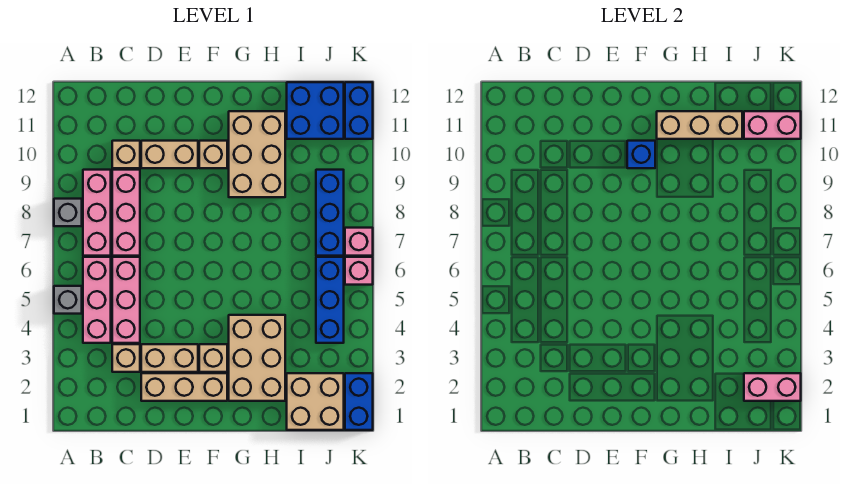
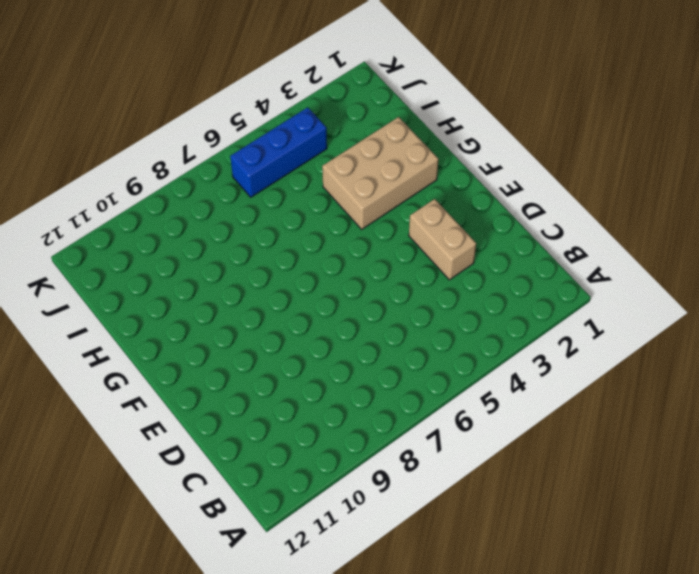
none -> grey 1x1 brick [54,286,82,314]
none -> grey 1x1 brick [54,199,82,226]
none -> pink 1x3 brick [83,257,111,343]

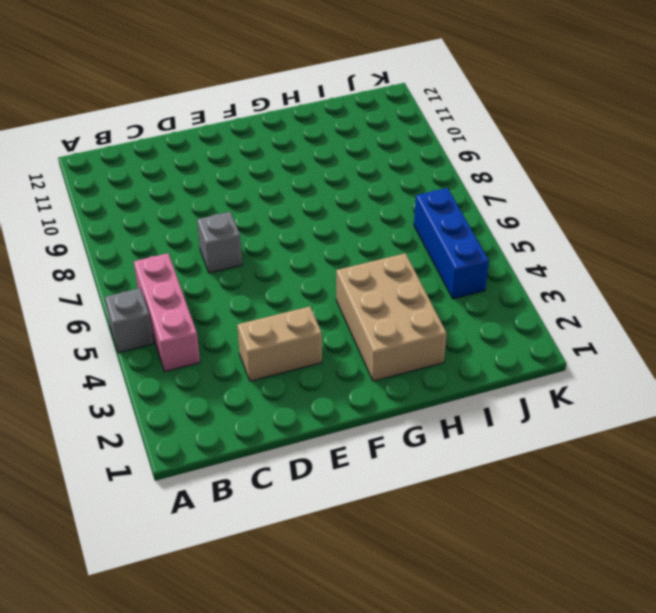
grey 1x1 brick [197,212,242,273] -> grey 1x1 brick moved to [54,199,82,226]
none -> pink 1x3 brick [83,170,111,256]
none -> tan 1x1 brick [112,344,140,372]
none -> pink 1x3 brick [112,257,140,343]

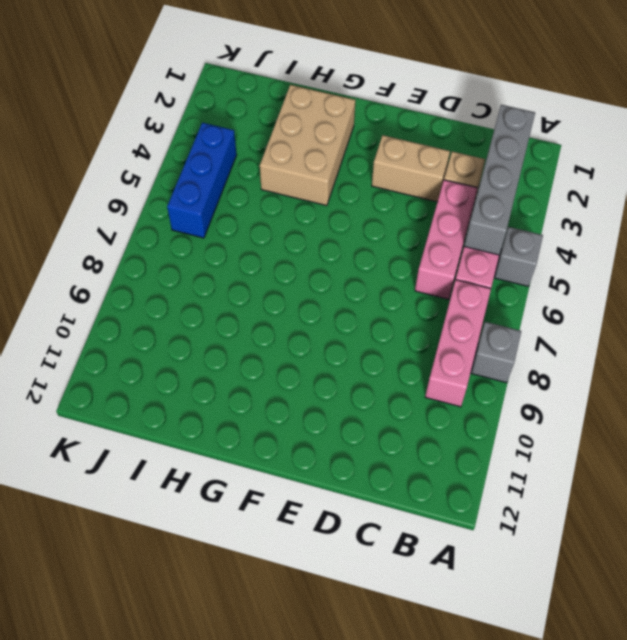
grey 1x4 brick [464,105,535,255] -> none
none -> pink 1x3 brick [112,170,140,256]
none -> tan 1x1 brick [112,141,140,168]
none -> tan 1x3 brick [141,373,227,401]

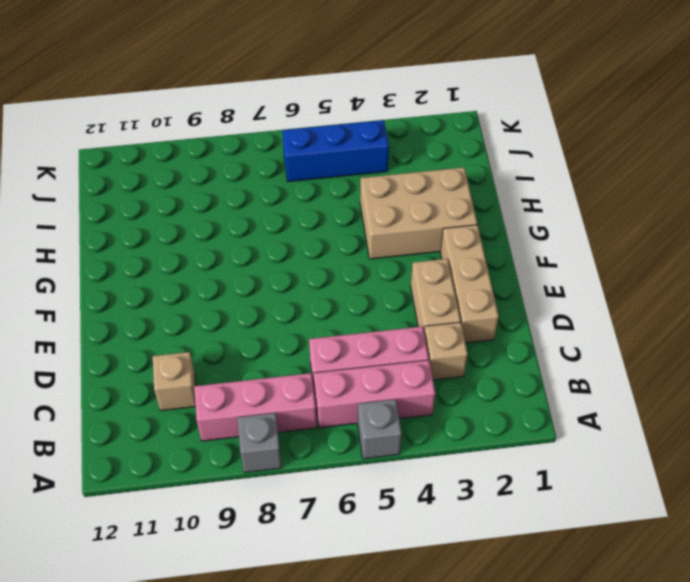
none -> pink 1x3 brick [112,170,140,256]
none -> tan 1x2 brick [141,141,198,168]
none -> tan 1x1 brick [199,344,227,372]

